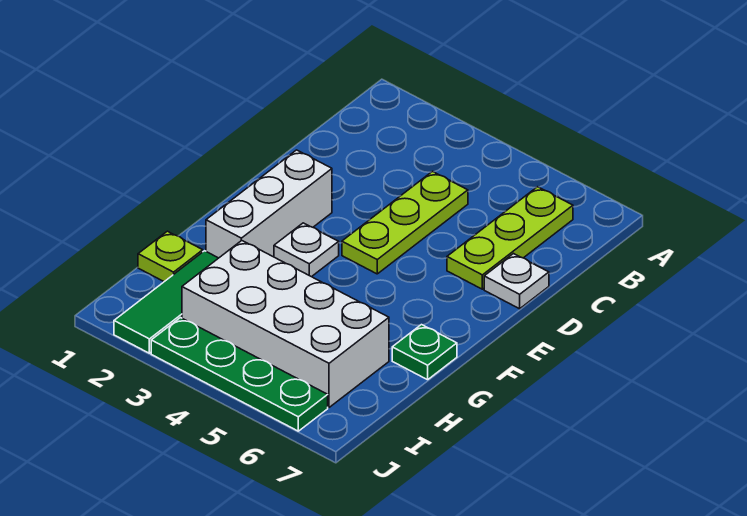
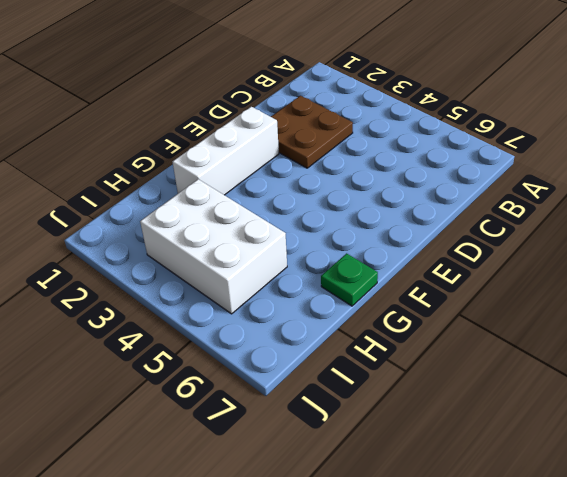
brown 2x2 plate [271,96,353,168] -> none
white 2x3 brick [140,179,287,314] -> white 2x4 brick [182,240,389,407]
none -> lime 1x3 plate [447,187,573,289]
none -> lime 1x3 plate [342,172,468,274]

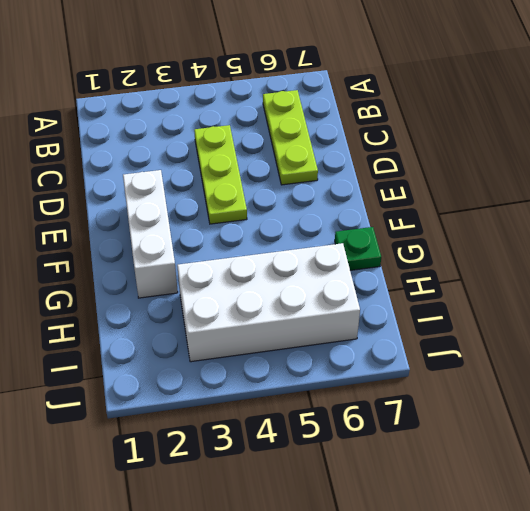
none -> white 1x1 plate [484,254,549,309]
none -> white 1x1 plate [274,223,339,277]

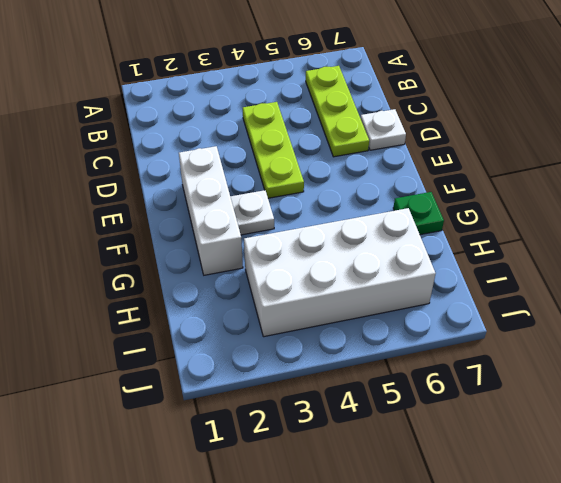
none -> lime 1x1 plate [138,231,203,282]
none -> green 1x3 tile [114,251,218,353]

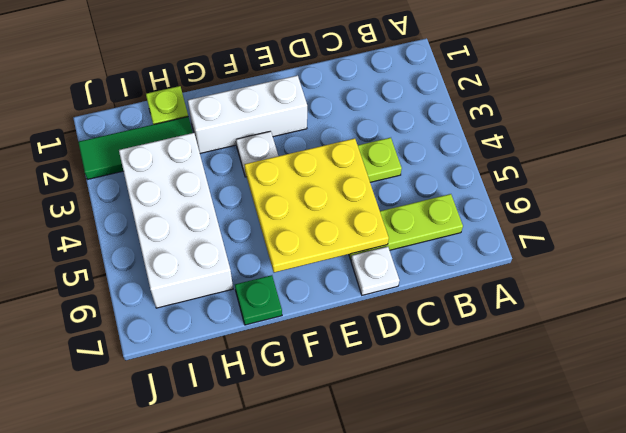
yellow 3x3 plate [244,138,389,273] -> none
none -> green 1x4 plate [151,318,328,431]

